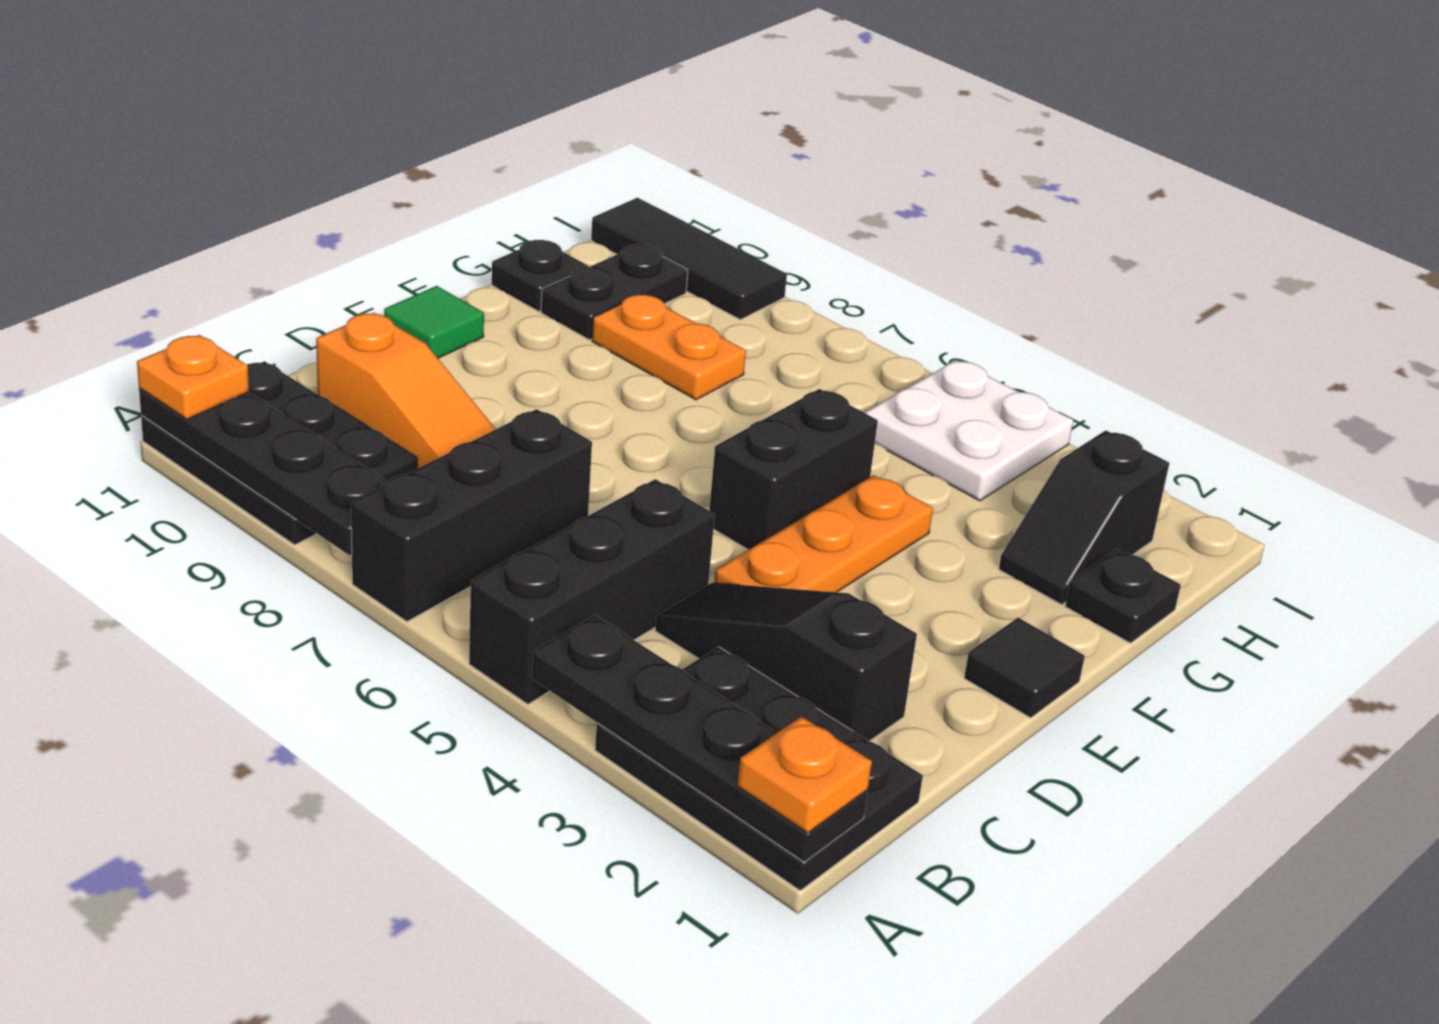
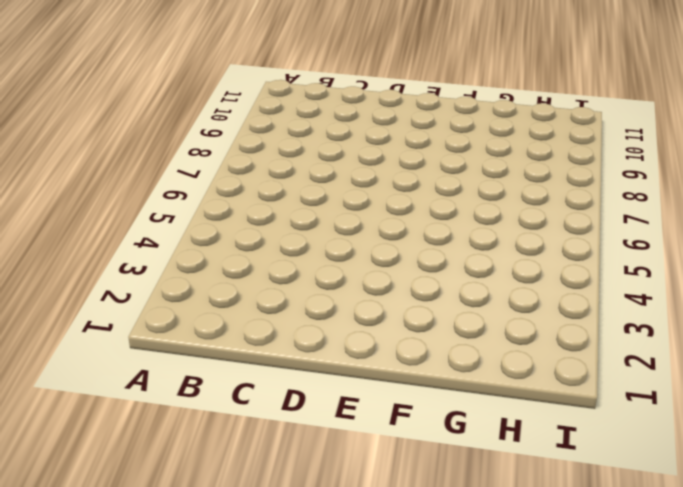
none -> black 2x3 plate [595,647,923,890]
none -> black 1x3 brick [469,479,715,704]
none -> black 1x3 brick [351,409,592,622]

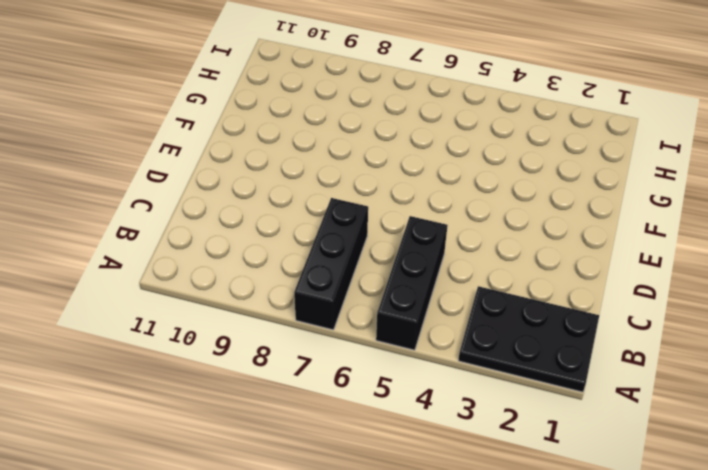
none -> black 2x3 plate [141,361,417,545]
none -> black 1x3 slope [655,583,917,741]
none -> orange 1x3 slope [316,313,496,468]

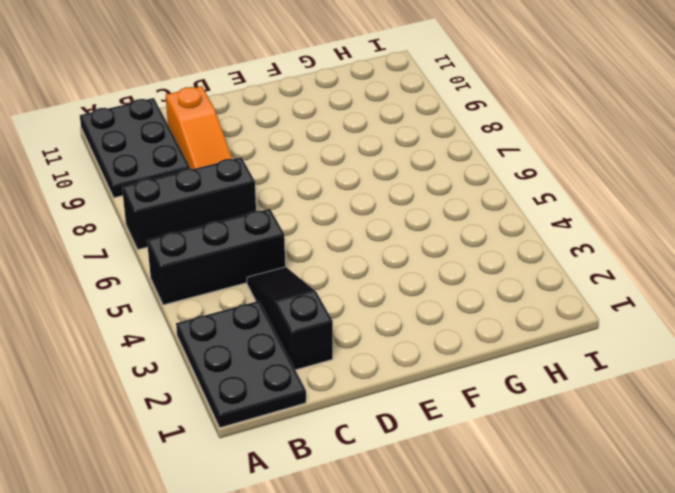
none -> orange 1x3 plate [714,475,933,592]
none -> black 1x1 tile [964,618,1085,718]
none -> black 1x2 brick [709,389,878,550]

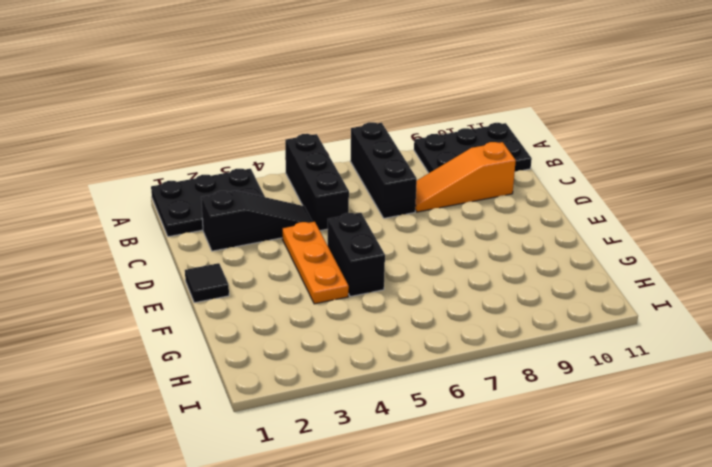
none -> green 1x1 tile [384,286,484,358]
none -> black 1x1 plate [1065,549,1181,643]
none -> black 1x2 slope [999,430,1169,605]

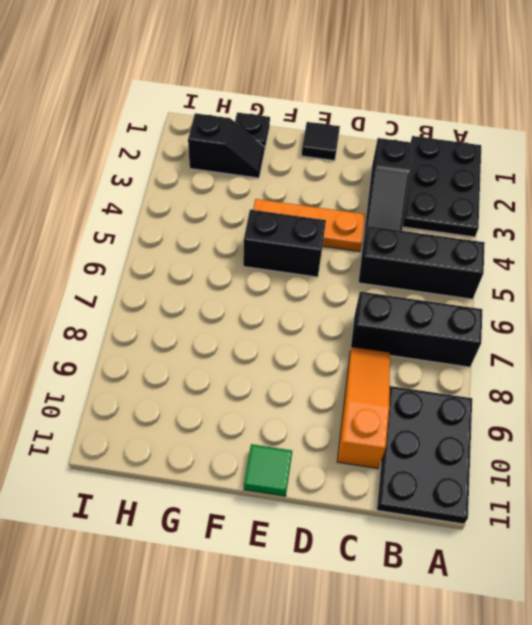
none -> orange 1x2 plate [592,294,746,400]
none -> black 1x2 plate [541,244,688,340]
none -> black 1x1 plate [492,240,588,311]

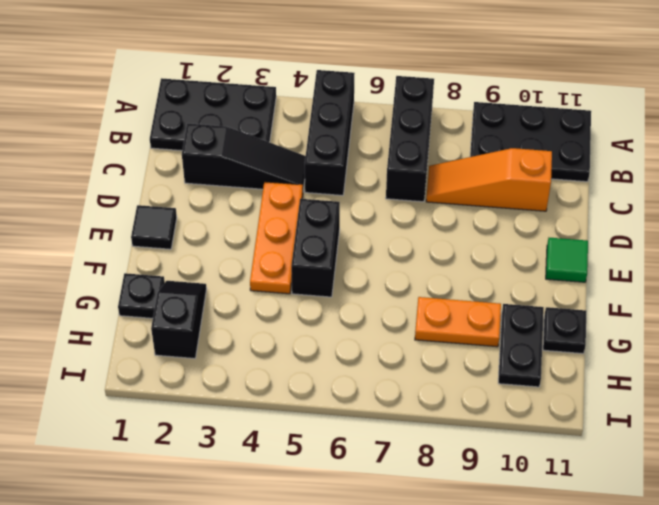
none -> white 2x2 plate [865,360,1073,501]
none -> black 1x3 tile [591,198,787,320]
none -> black 1x4 plate [532,615,868,862]

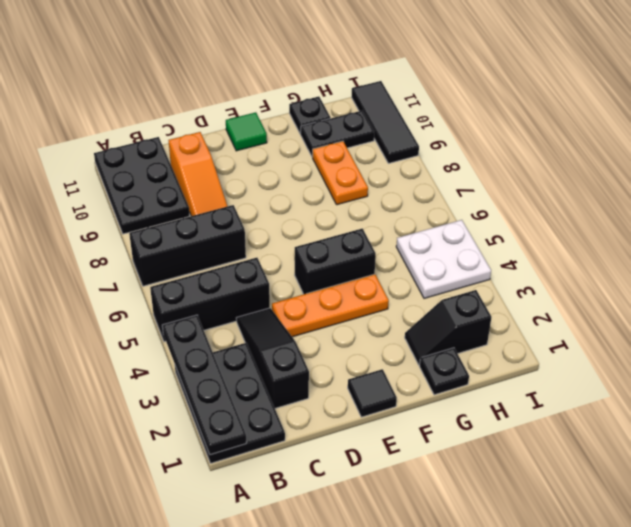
none -> black 1x4 plate [139,388,387,555]
none -> orange 1x1 plate [738,717,872,833]
none -> orange 1x1 plate [137,335,249,419]

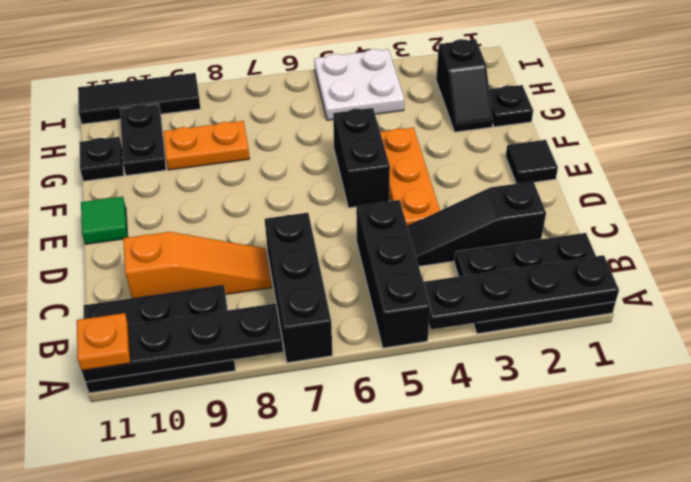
none -> orange 1x1 plate [738,717,872,833]

